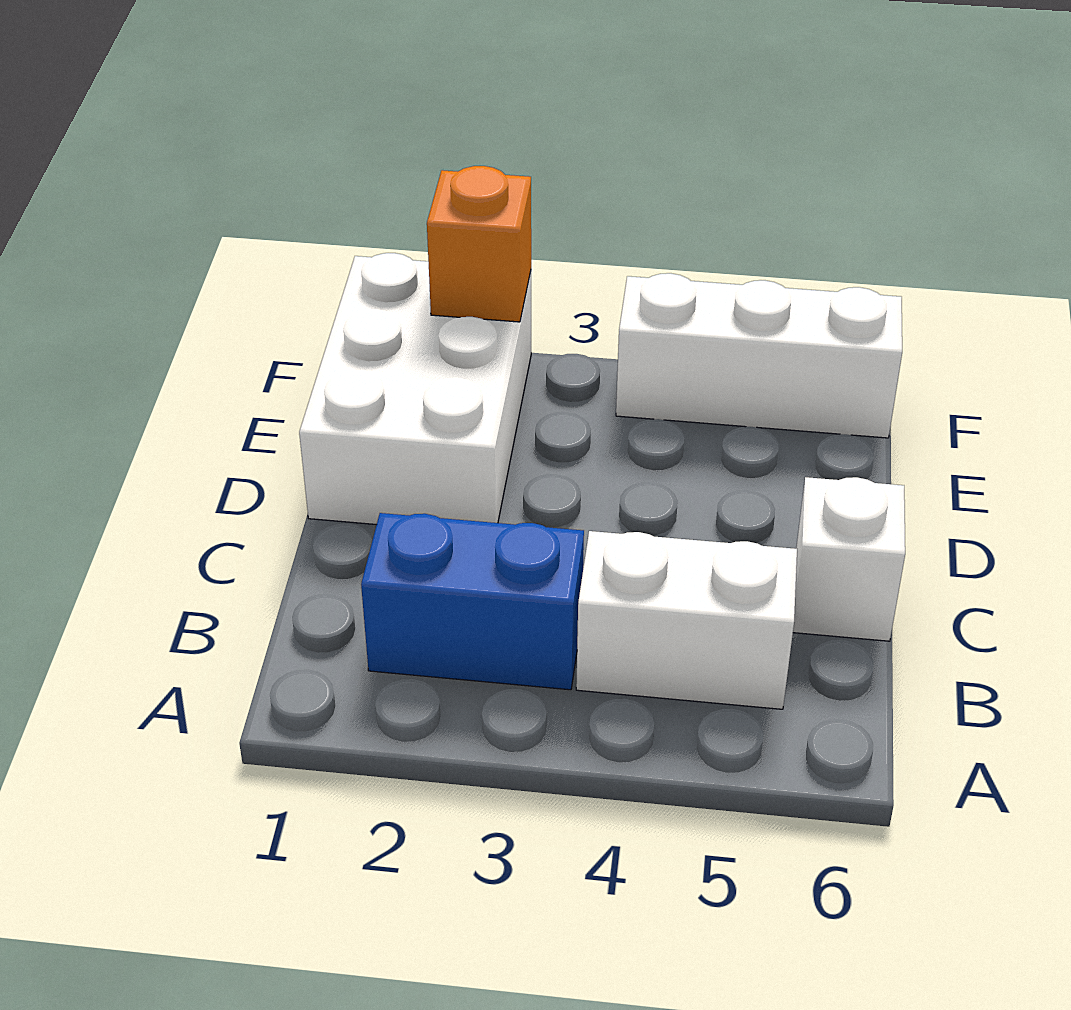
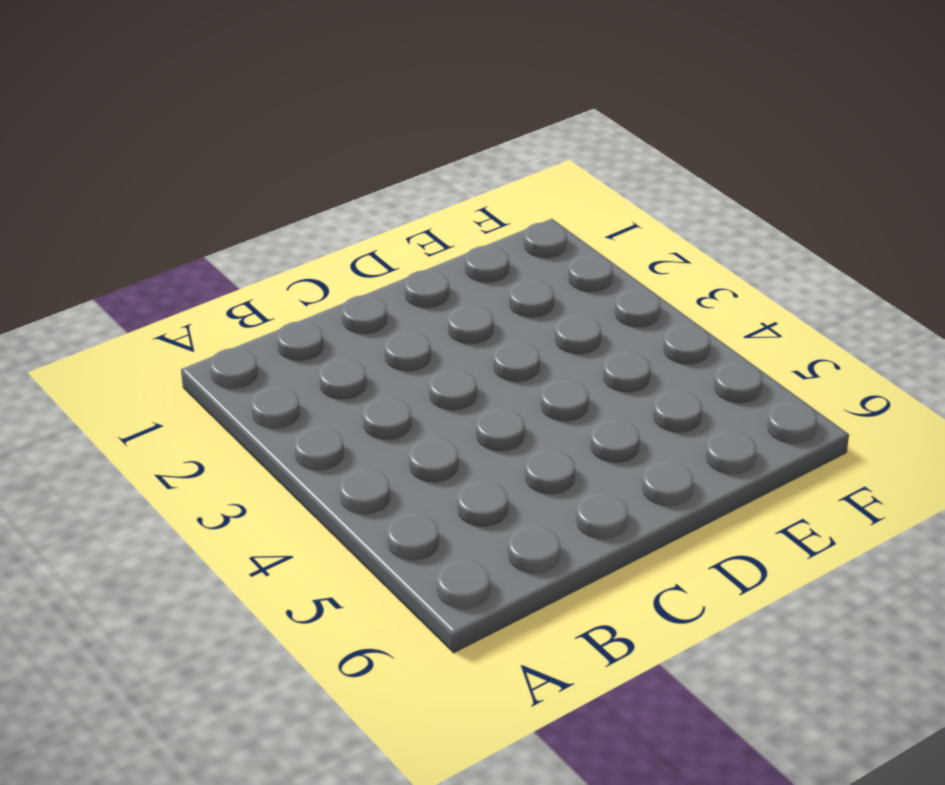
none -> blue 1x2 brick [361,513,584,690]
none -> white 1x2 brick [576,531,797,709]

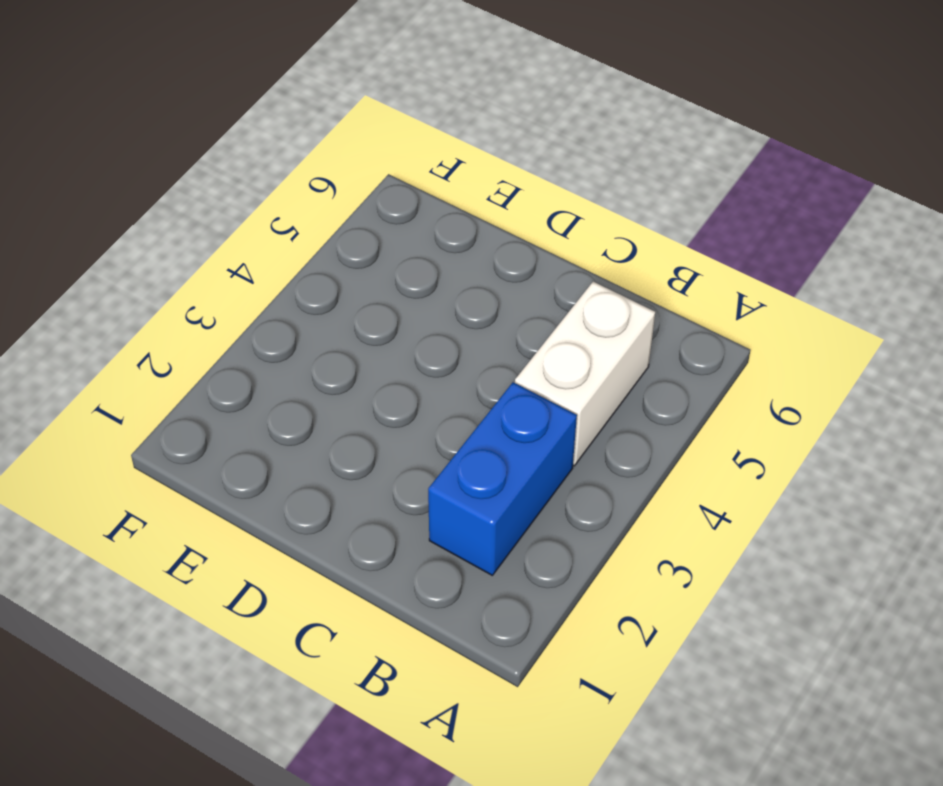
none -> white 1x1 brick [793,477,905,641]
none -> white 2x3 brick [299,253,531,525]

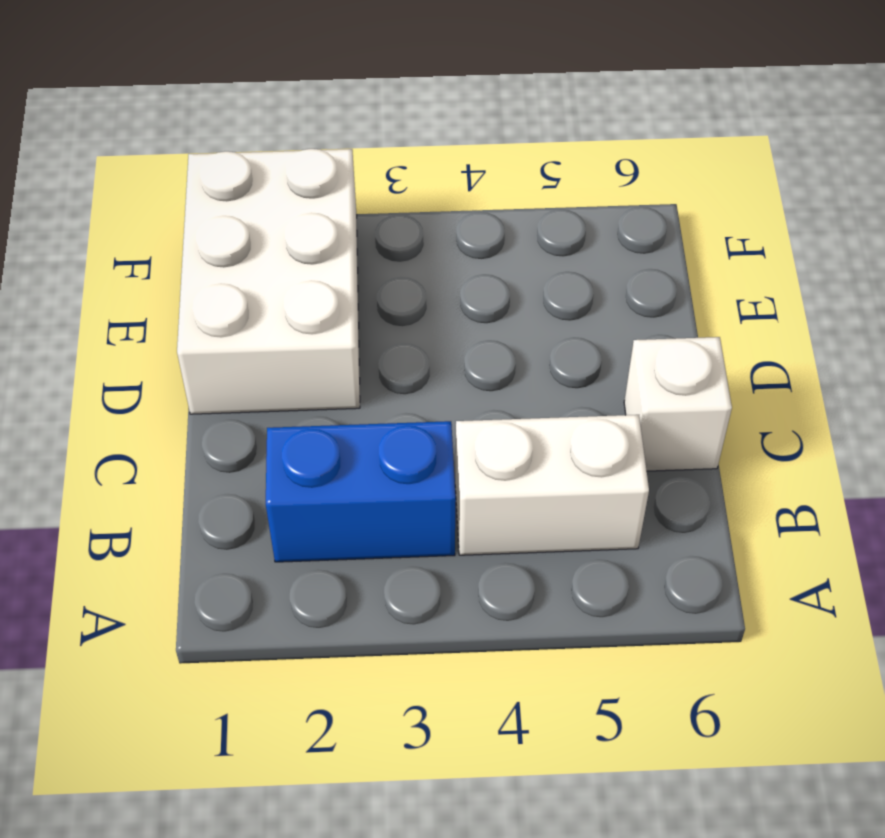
none -> white 1x3 brick [616,273,902,438]
none -> orange 1x1 brick [427,166,531,322]

